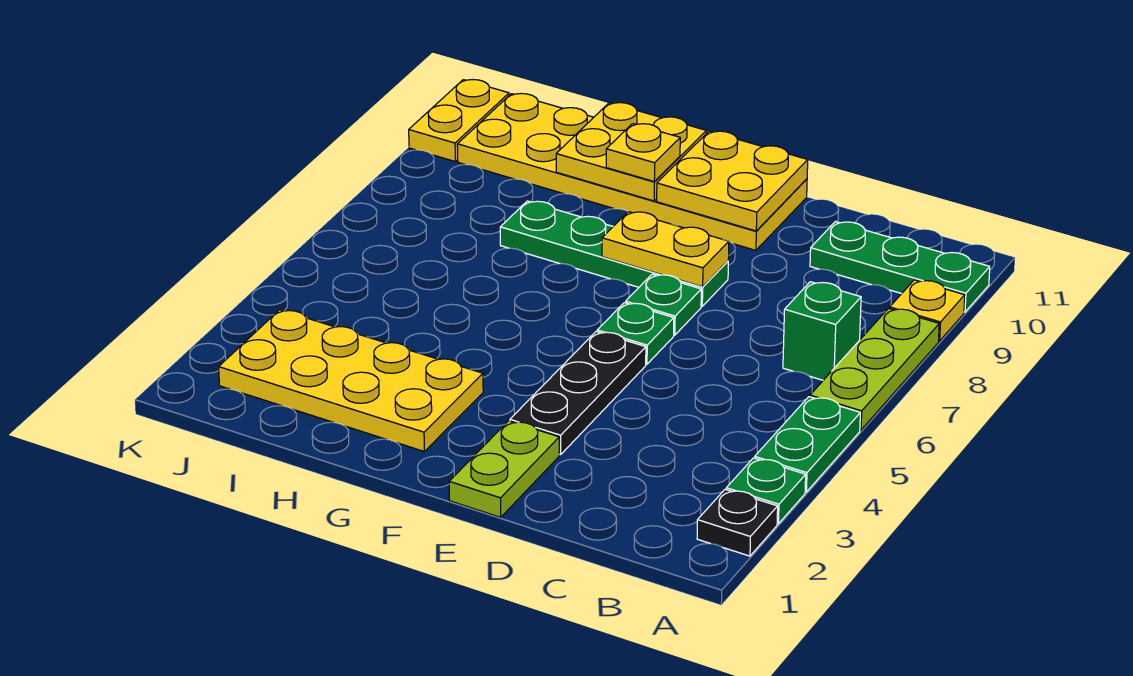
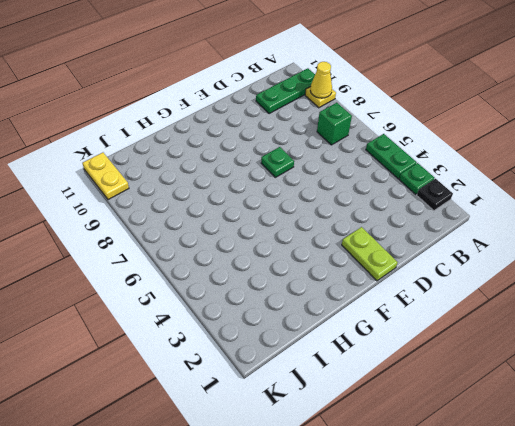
yellow 1x1 cone [310,62,332,98] -> none
none -> lime 1x3 plate [810,308,939,430]
none -> black 1x3 plate [510,332,646,455]
none -> green 1x1 plate [597,303,674,364]

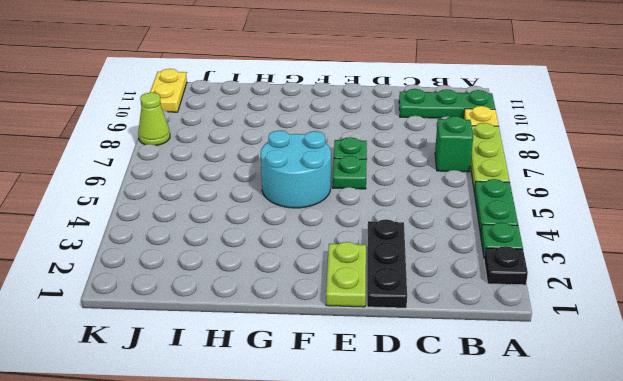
black 1x3 plate [367,219,407,308] -> black 1x3 plate moved to [510,332,646,455]
cyan 2x2 round brick [261,131,331,208] -> none
lime 1x1 cone [138,93,170,145] -> none
none -> green 1x4 plate [500,201,728,306]
none -> yellow 2x6 plate [457,93,807,250]
none -> yellow 2x4 plate [219,310,483,451]

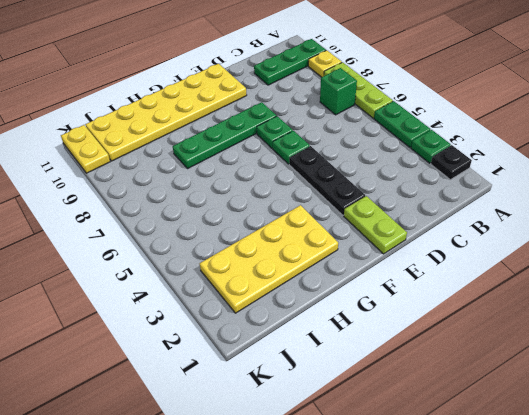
none -> yellow 1x2 plate [602,212,729,287]
none -> yellow 2x2 plate [657,131,808,231]
none -> yellow 2x2 plate [556,103,706,201]

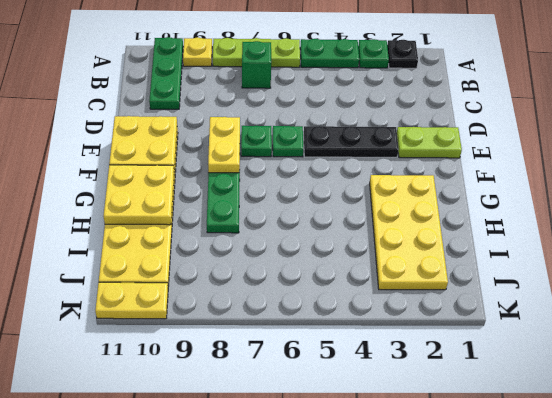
none -> yellow 1x1 plate [606,124,680,181]

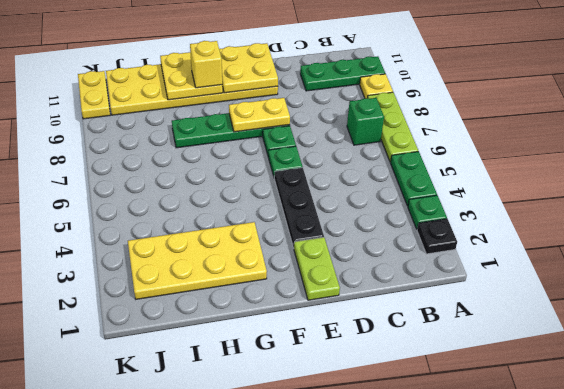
yellow 1x1 brick [190,41,222,88] -> yellow 1x1 plate [606,124,680,181]

